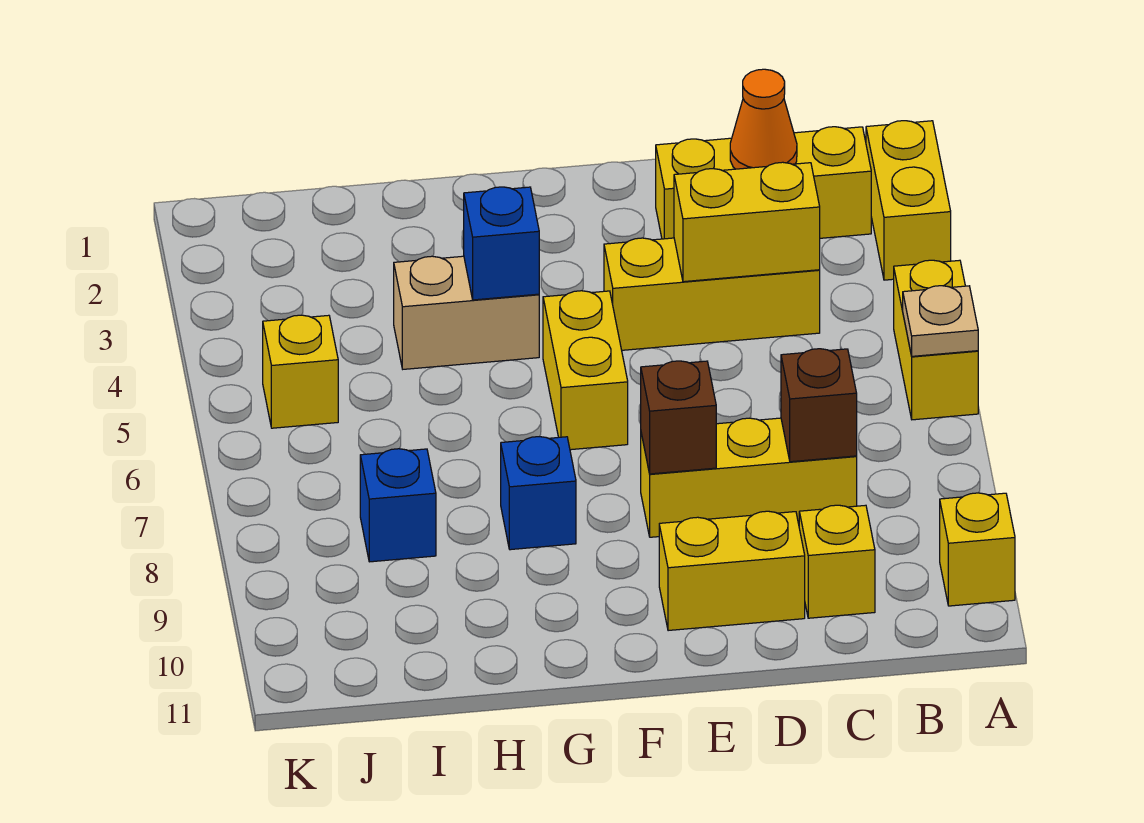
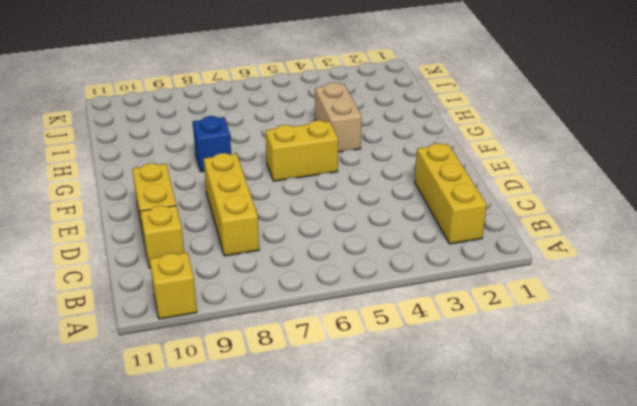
none -> yellow 1x2 brick [866,121,951,280]
none -> yellow 1x2 brick [894,260,978,420]
none -> yellow 1x3 brick [604,238,820,350]

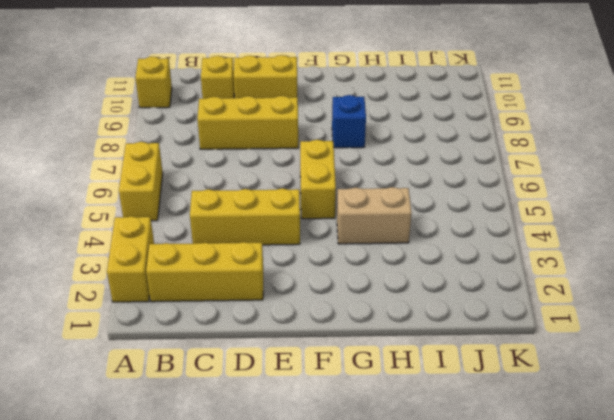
none -> blue 1x1 brick [360,449,436,562]
none -> yellow 1x1 brick [263,315,338,428]
none -> tan 1x1 plate [903,286,978,356]

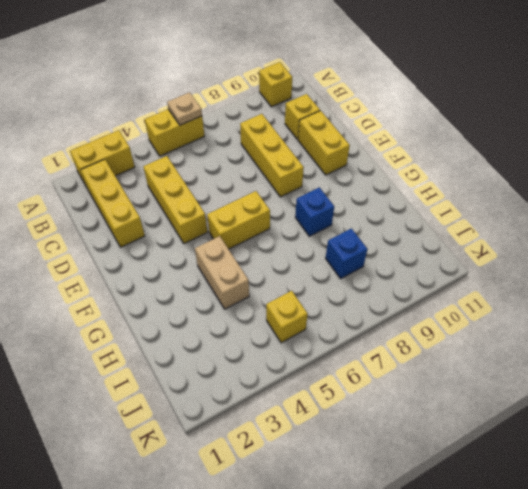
none -> orange 1x1 cone [730,69,797,169]
none -> yellow 1x2 brick [674,162,820,282]
none -> brown 1x1 brick [781,349,857,462]

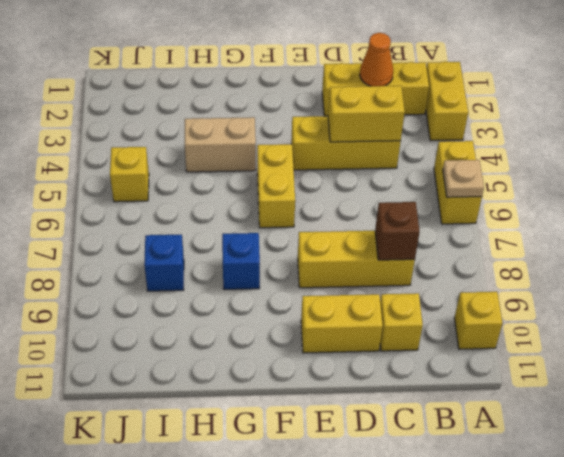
none -> brown 1x1 brick [641,361,716,474]
none -> blue 1x1 brick [464,187,539,300]

